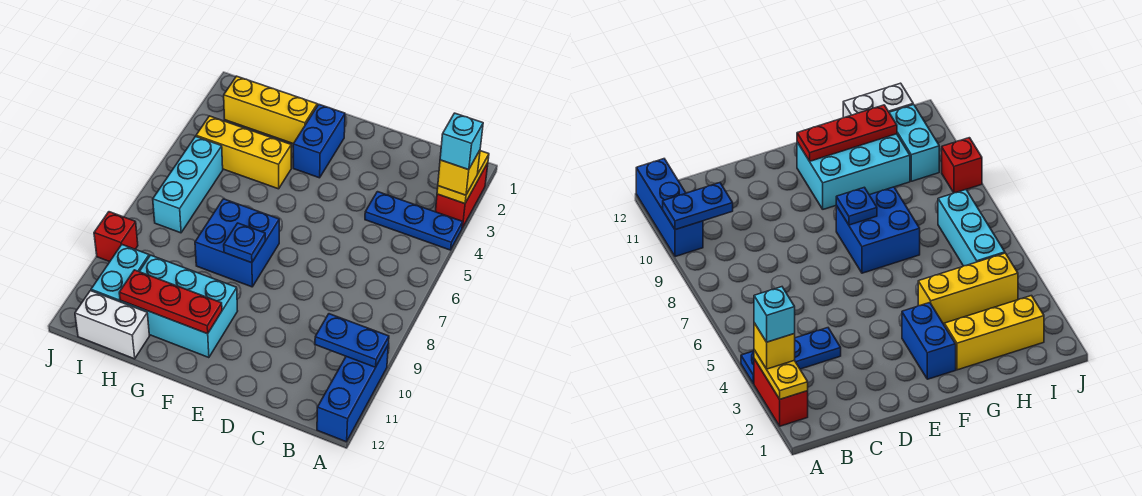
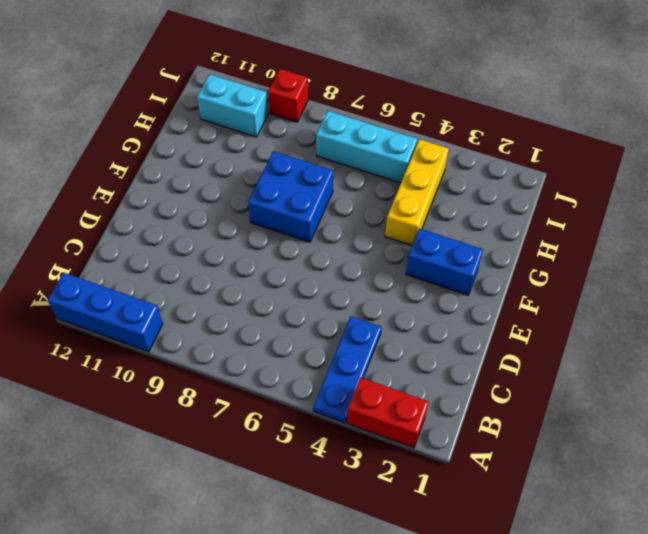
none -> cyan 2x3 brick [120,255,237,358]
none -> yellow 1x3 brick [224,76,317,144]
none -> white 1x2 brick [75,291,149,359]

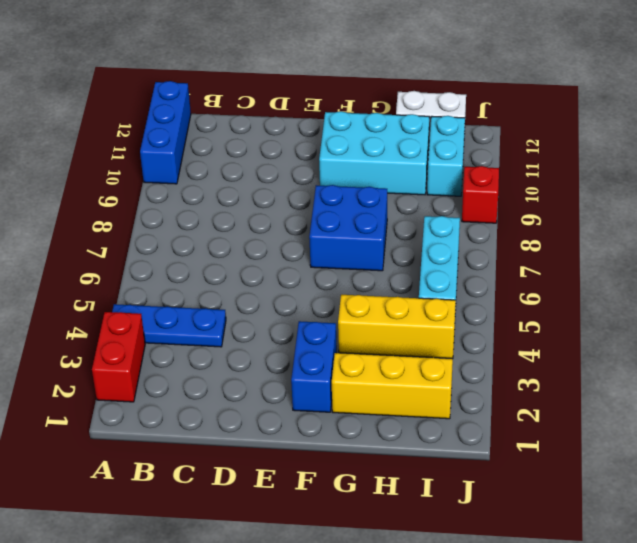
none -> yellow 1x2 plate [437,151,489,204]
none -> blue 1x2 plate [315,314,389,367]
none -> blue 1x1 plate [224,223,265,263]

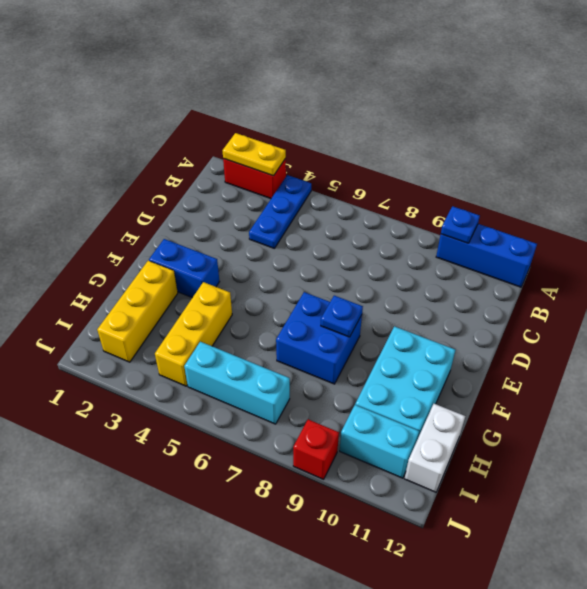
blue 1x1 plate [441,206,480,243] -> blue 1x2 plate [315,314,389,367]
none -> red 1x3 plate [119,270,222,334]
none -> yellow 1x1 brick [438,150,480,195]
none -> cyan 1x1 brick [440,113,483,170]

